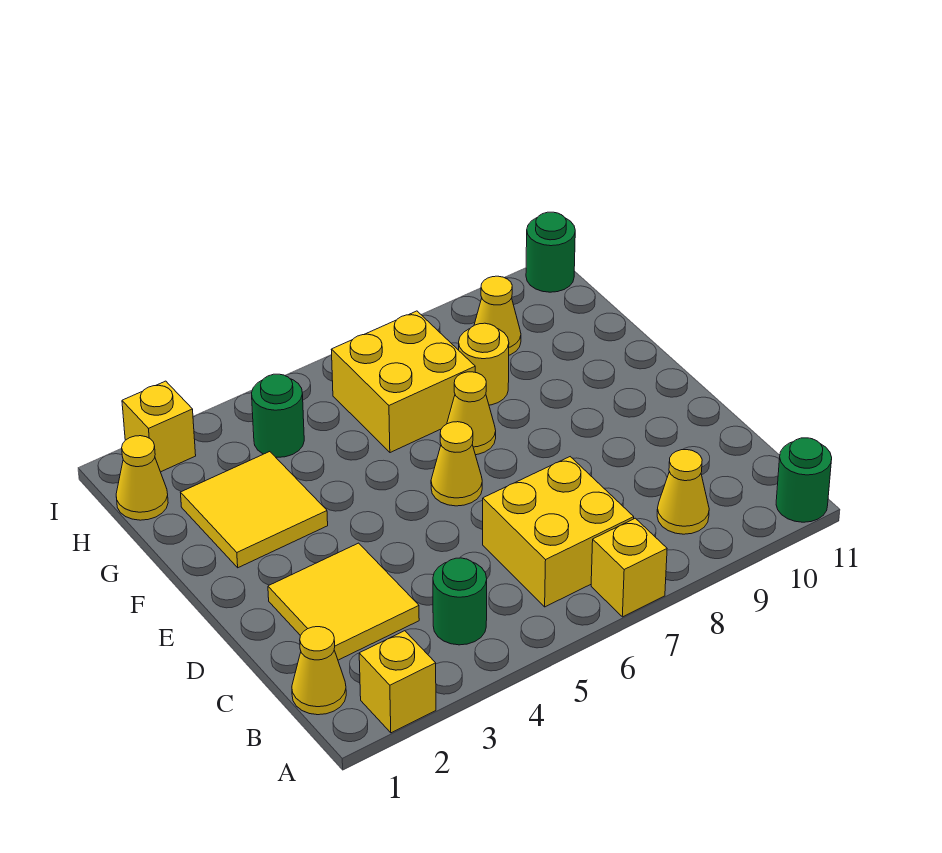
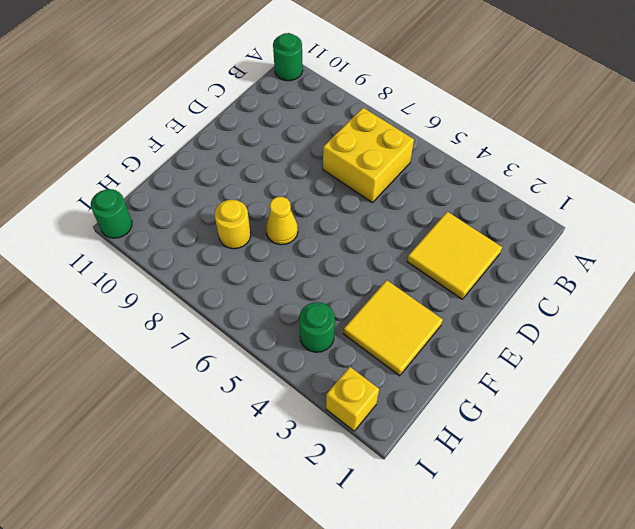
none -> yellow 1x1 brick [359,631,436,733]
none -> yellow 1x1 brick [591,518,667,617]
none -> yellow 1x1 cone [292,627,346,715]

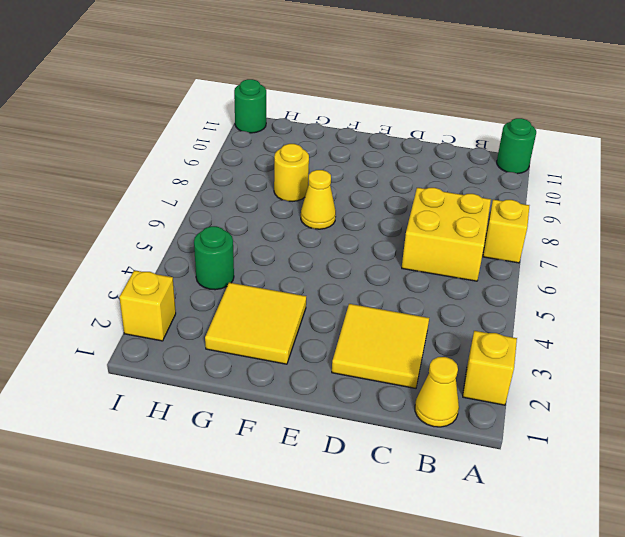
none -> green 1x1 round brick [433,558,487,645]
none -> yellow 1x1 cone [657,450,709,534]
none -> yellow 1x1 cone [431,422,482,506]

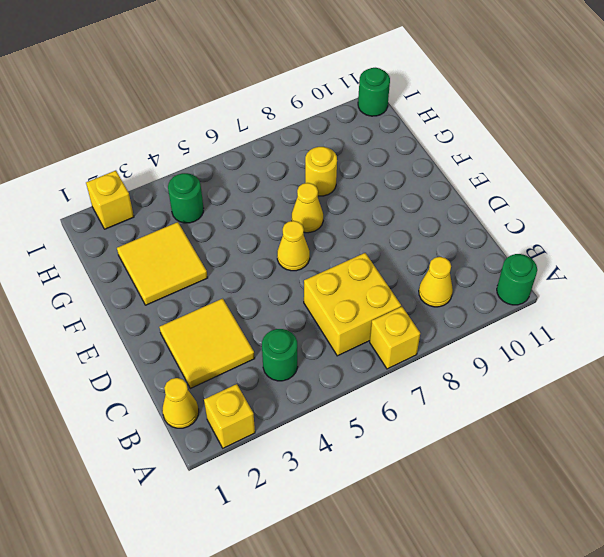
none -> yellow 2x2 brick [331,311,475,453]
none -> yellow 1x1 cone [116,436,168,520]
none -> yellow 1x1 cone [474,276,521,355]

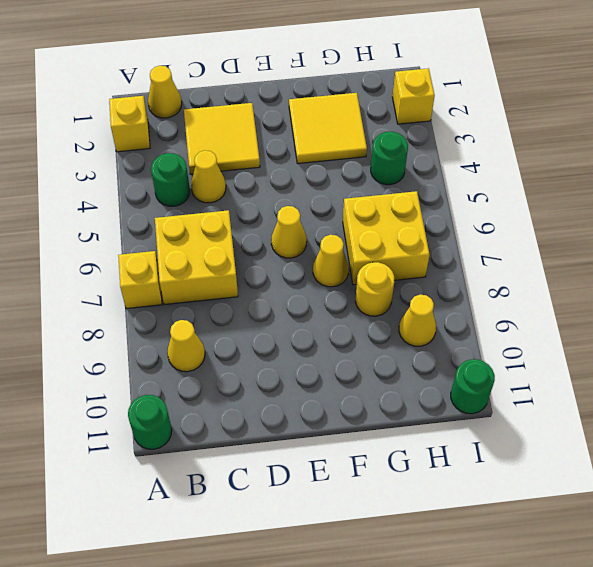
yellow 1x1 cone [191,150,226,203] -> yellow 1x1 cone moved to [116,436,168,520]

